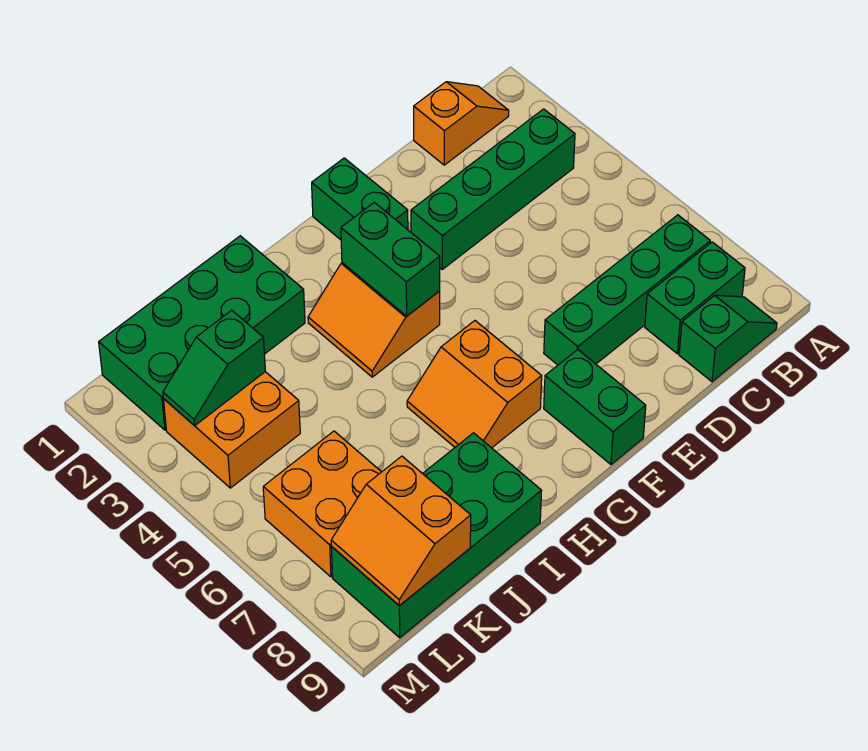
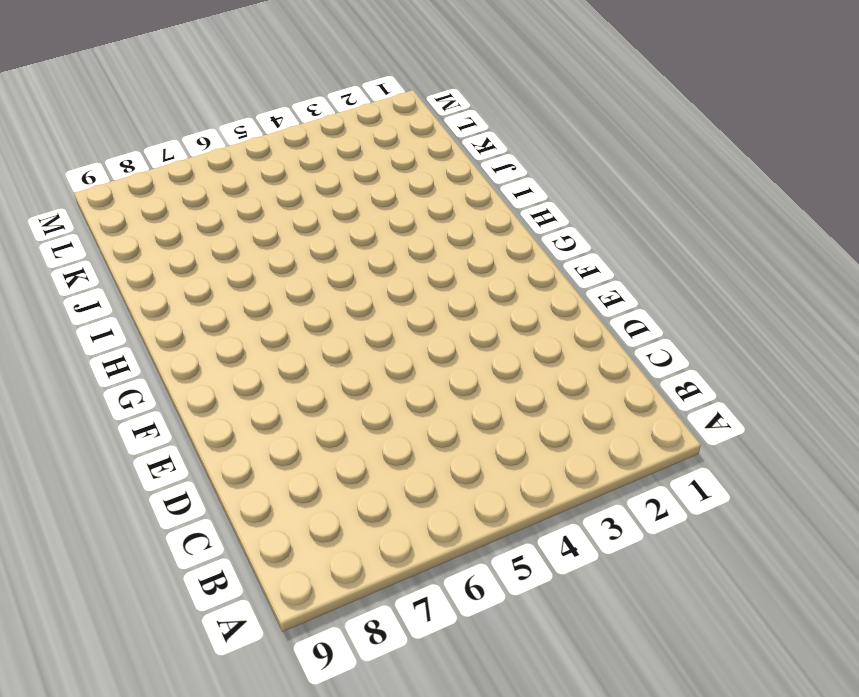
none -> orange 1x2 slope [414,82,509,165]
none -> green 1x4 brick [411,109,575,269]
none -> green 1x4 brick [544,215,710,365]

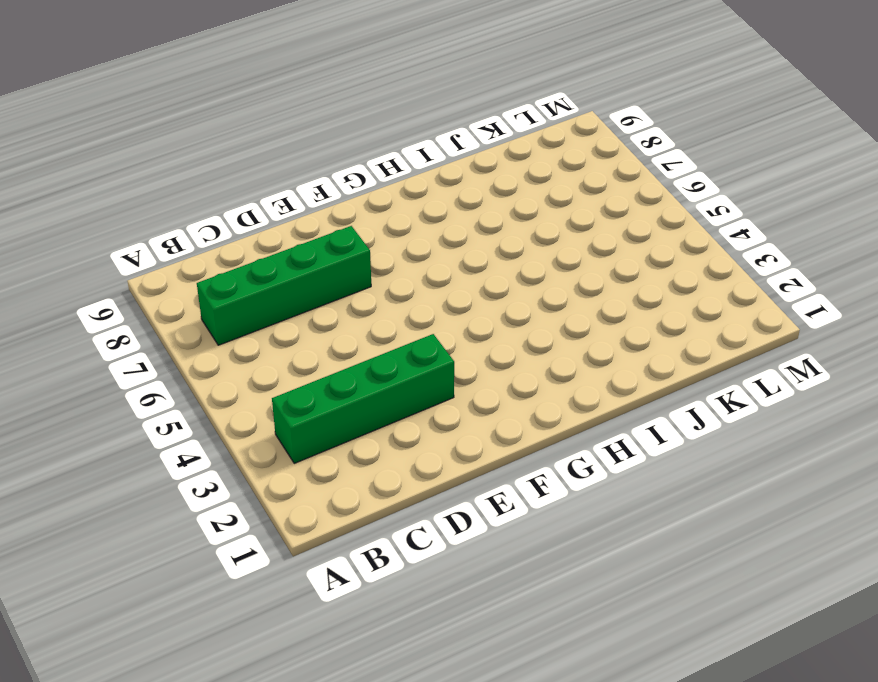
none -> orange 1x2 slope [414,82,509,165]
none -> green 1x2 brick [645,242,745,354]
none -> green 1x2 slope [679,295,777,382]

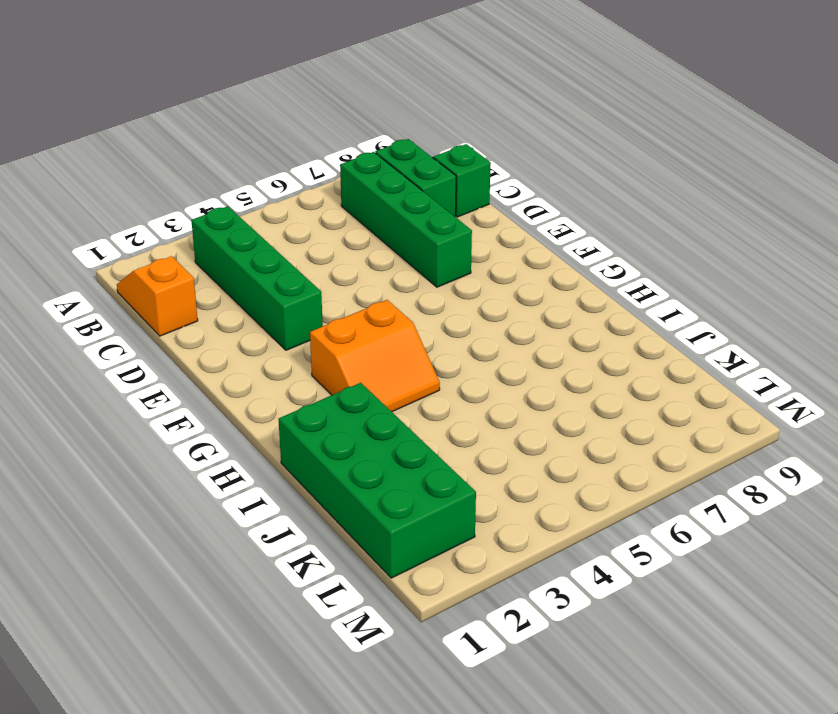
none -> green 1x2 brick [312,158,408,240]
none -> green 1x2 brick [544,350,646,464]
none -> orange 2x2 slope [407,321,542,448]

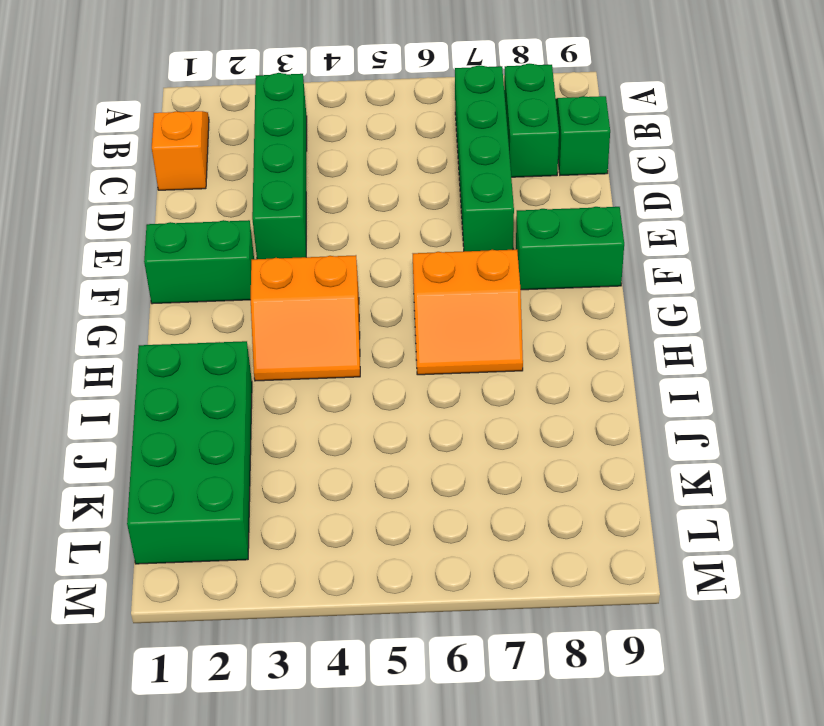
none -> green 2x4 brick [331,433,542,638]
none -> orange 2x2 brick [164,372,300,488]
none -> orange 2x2 brick [263,431,381,577]

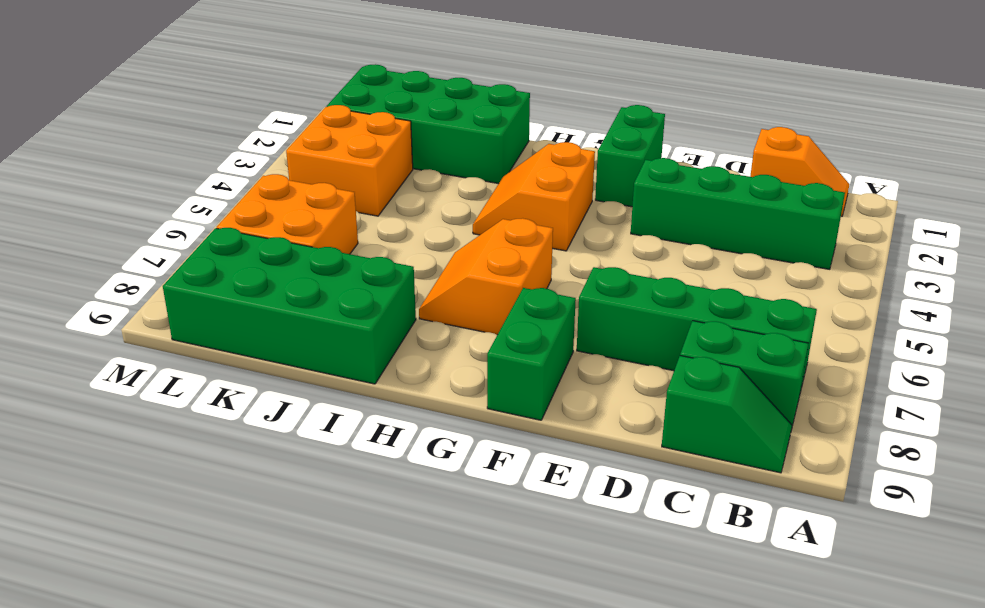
none -> green 1x2 brick [341,202,440,316]
none -> green 1x2 slope [163,310,265,426]
none -> orange 2x2 slope [331,456,471,606]

